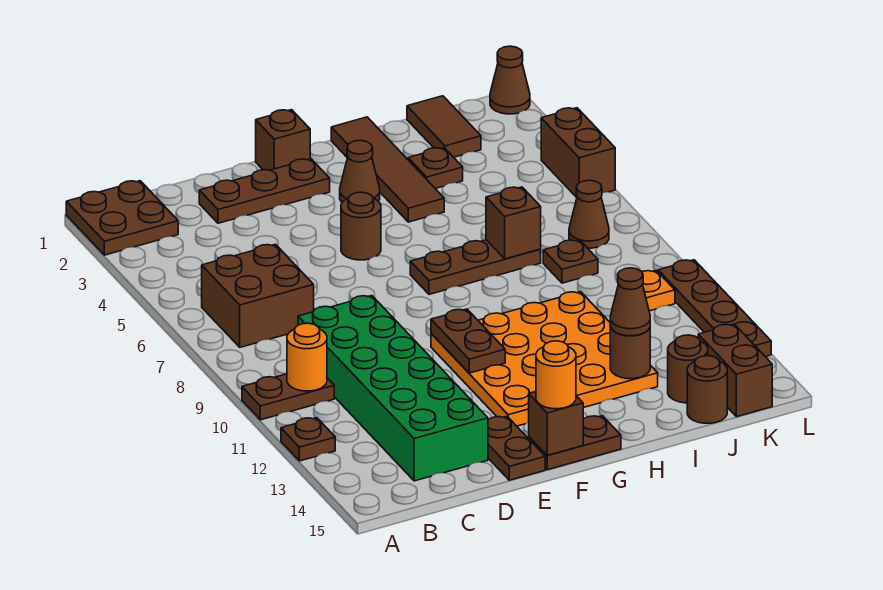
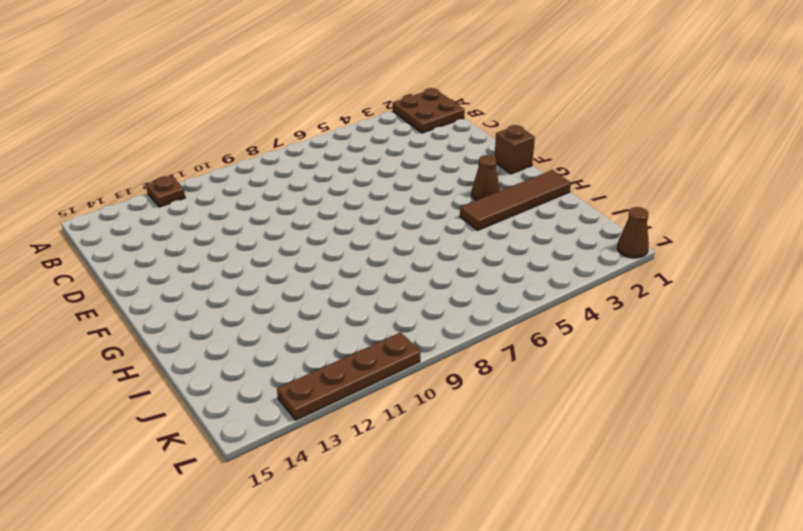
none -> brown 1x2 plate [242,374,334,420]
none -> brown 2x2 brick [202,244,314,347]
none -> green 2x6 brick [298,296,488,481]
none -> brown 1x3 plate [199,159,330,223]

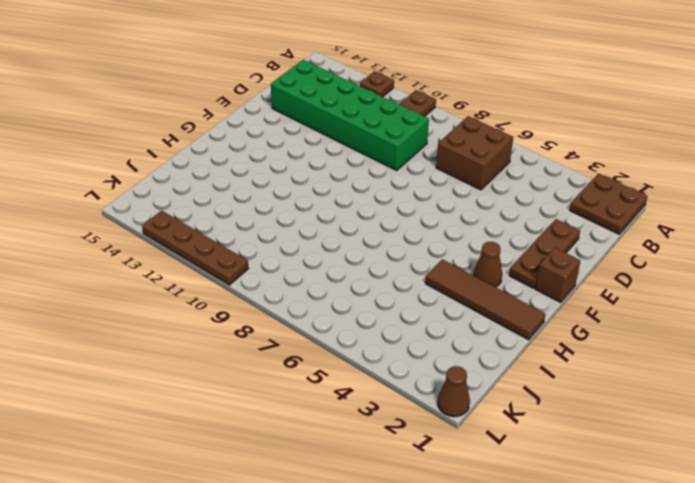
none -> brown 1x2 plate [488,417,545,480]
none -> brown 1x1 round brick [341,192,381,260]
none -> orange 4x4 plate [431,292,658,426]
none -> brown 1x2 plate [529,416,621,470]

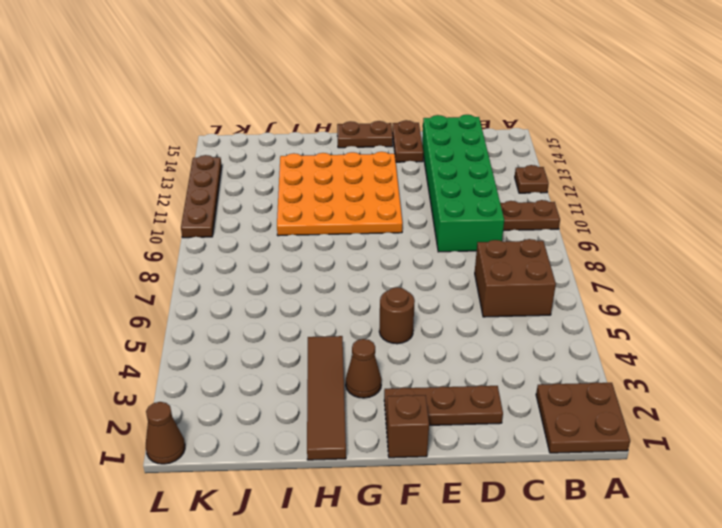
none -> brown 1x3 plate [410,240,541,294]
none -> brown 1x1 plate [408,148,463,189]
none -> brown 1x2 tile [407,96,481,157]
none -> brown 1x1 plate [543,240,598,283]

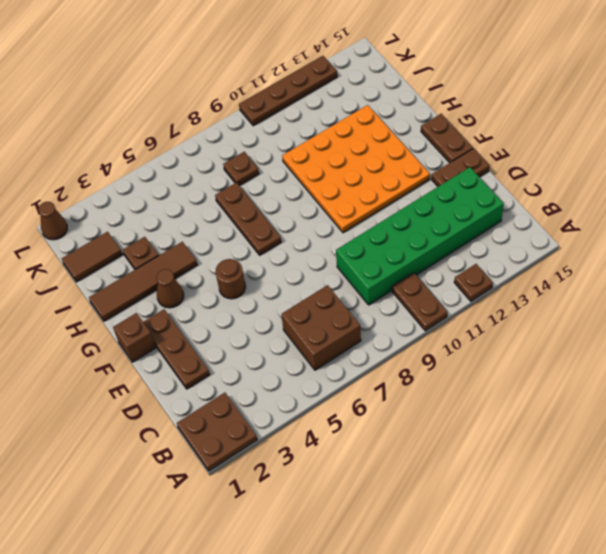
none -> brown 1x1 round brick [668,335,708,403]
none -> brown 1x1 round brick [687,356,727,423]
none -> brown 1x1 cone [569,180,609,248]
none -> orange 1x1 plate [642,271,675,311]

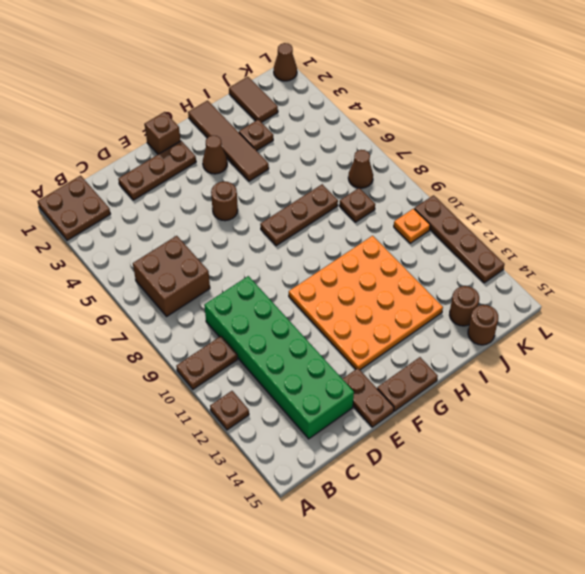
none -> brown 1x2 brick [698,324,772,417]
none -> brown 1x2 brick [541,108,615,197]
none -> orange 1x1 round brick [287,323,327,391]
none -> brown 1x2 plate [431,309,505,373]

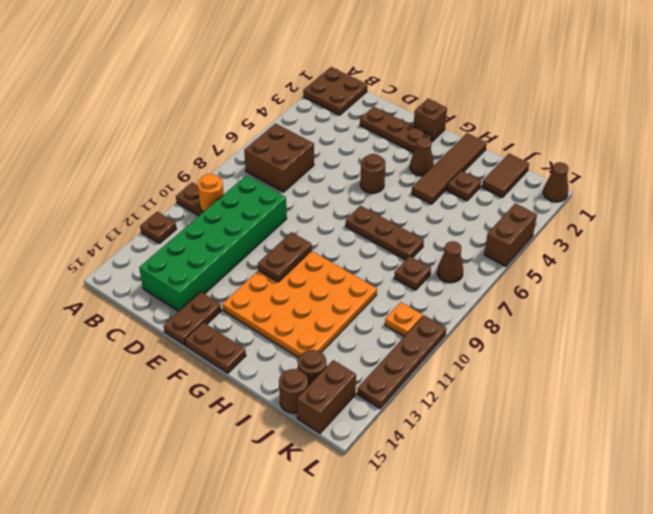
none -> brown 1x1 brick [529,392,583,455]
none -> brown 1x1 brick [486,187,541,259]
none -> brown 1x1 round brick [610,327,650,379]
none -> orange 1x1 round brick [536,341,576,409]

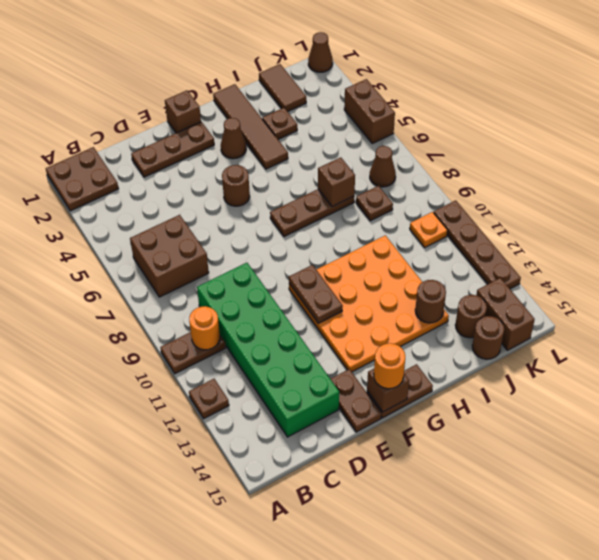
none -> brown 1x1 cone [610,268,650,336]

